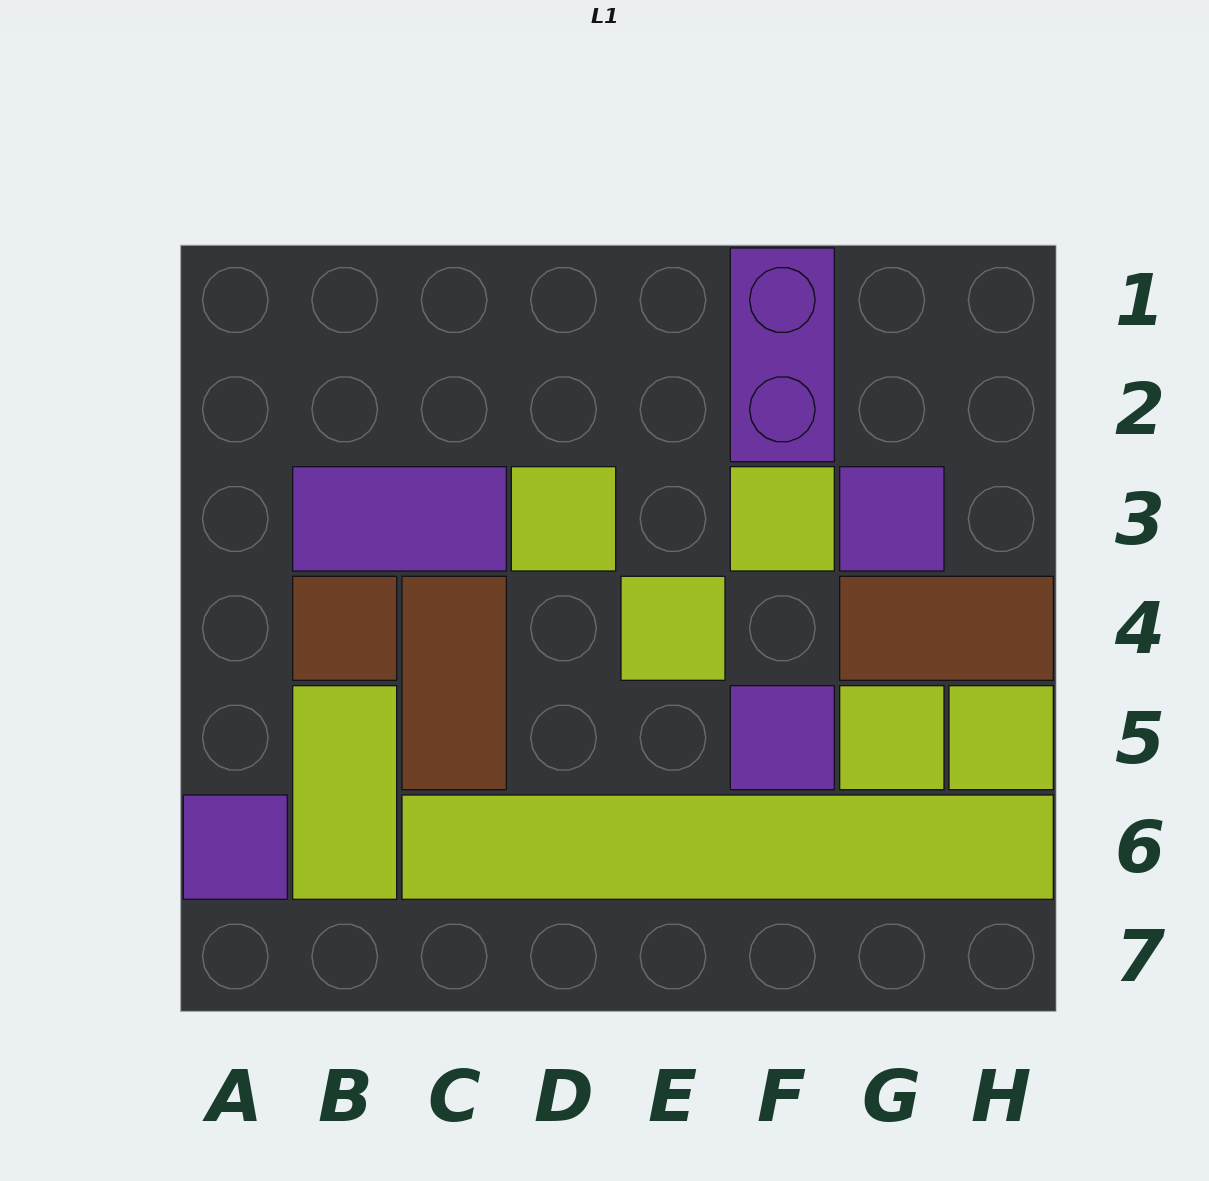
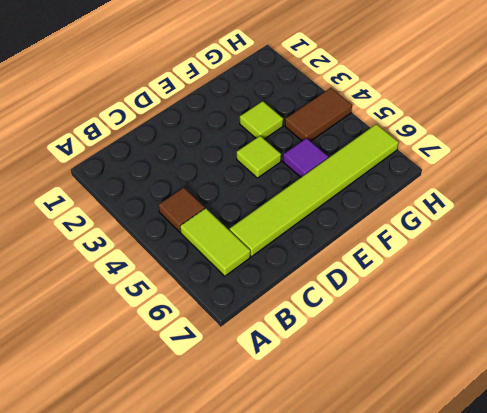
none -> purple 1x1 tile [183,795,287,899]
none -> purple 1x2 tile [293,467,506,571]
none -> brown 1x2 tile [402,576,506,790]

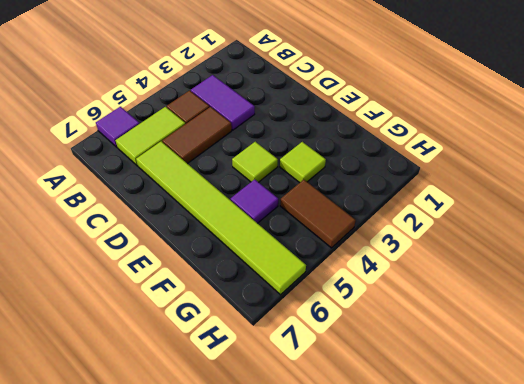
none -> lime 1x1 tile [511,467,616,571]
none -> purple 1x2 brick [730,248,834,462]
none -> purple 1x1 tile [840,467,944,571]

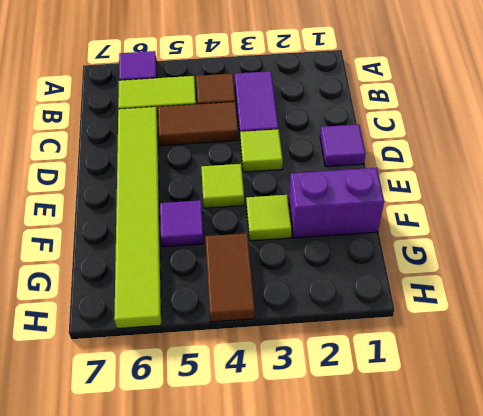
purple 1x1 tile [320,124,366,167] -> purple 1x1 tile moved to [840,467,944,571]
none -> lime 1x1 tile [840,686,944,790]
none -> lime 1x1 tile [949,686,1053,790]

